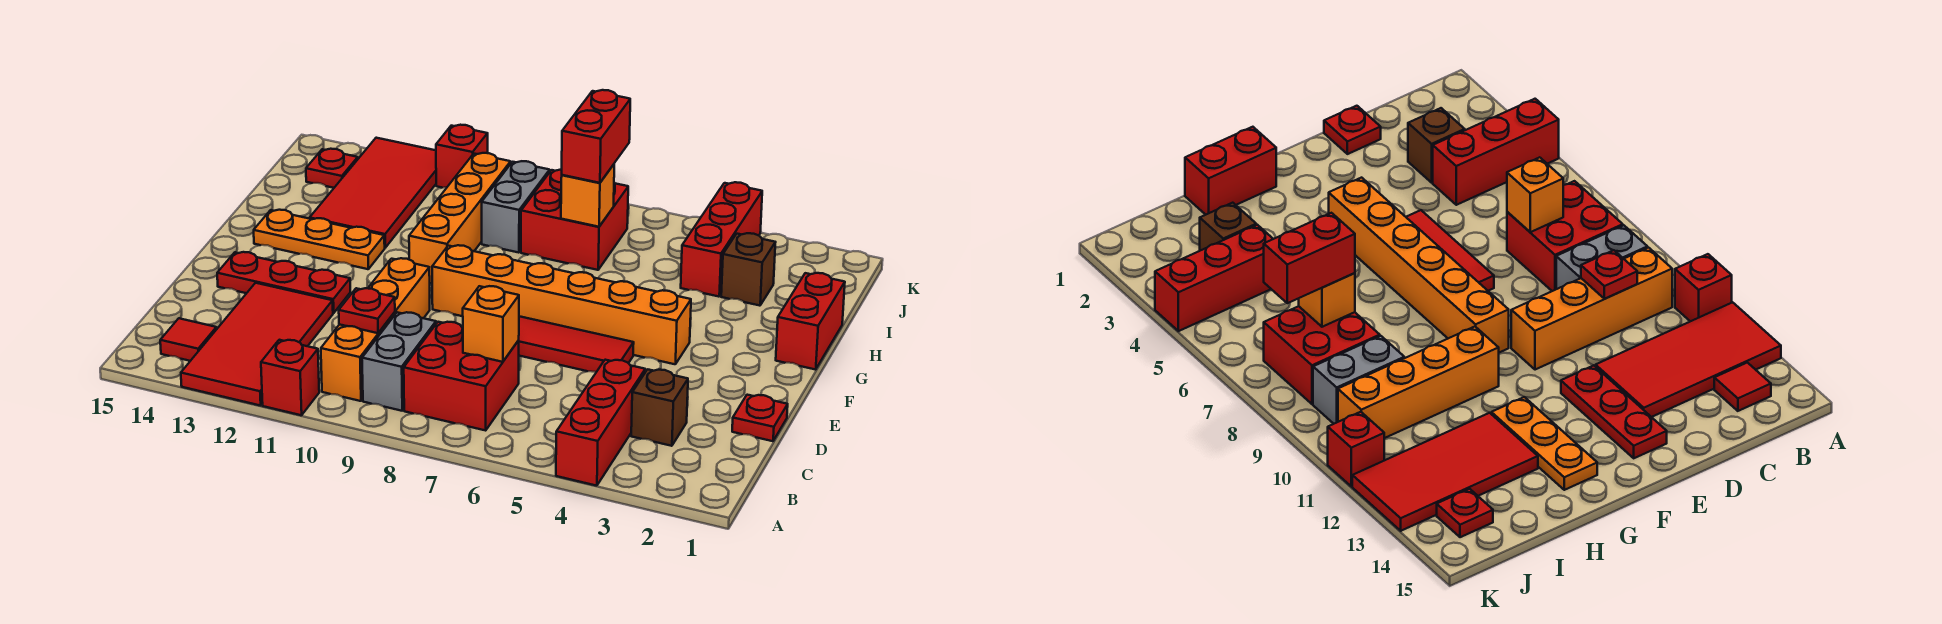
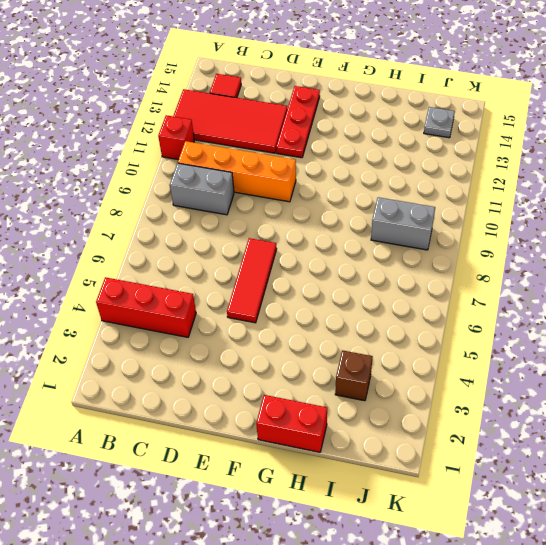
grey 1x1 plate [424,107,455,138] -> red 1x1 plate [306,149,358,188]
none -> red 2x2 brick [404,322,519,430]
none -> brown 1x1 brick [631,369,688,446]
none -> red 1x1 plate [732,395,788,441]

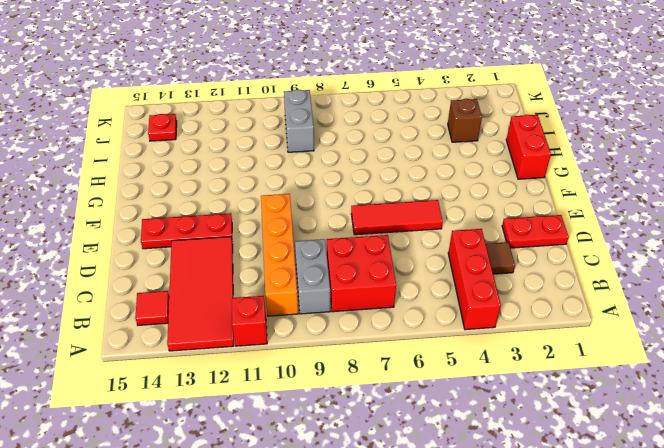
brown 1x1 tile [486,242,515,274] -> brown 1x1 brick [631,369,688,446]
red 1x2 plate [502,215,569,248] -> red 1x1 plate [732,395,788,441]
none -> orange 1x6 brick [432,245,691,364]
none -> orange 1x4 brick [409,153,511,284]
none -> orange 1x3 plate [254,210,385,269]

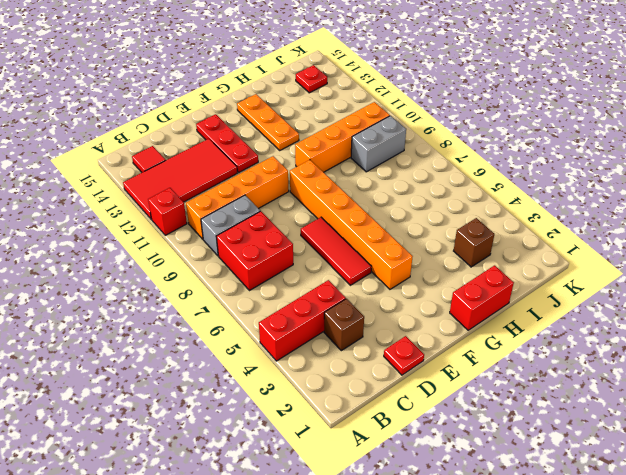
none -> red 2x4 tile [310,138,436,248]
none -> red 1x3 brick [681,182,762,297]
none -> red 2x2 brick [521,169,628,270]

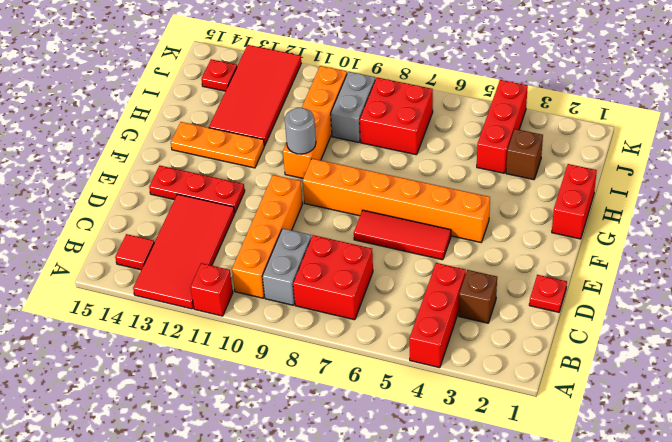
grey 1x1 round brick [285,108,316,154] -> none
none -> red 1x1 brick [436,125,488,188]
none -> orange 1x1 brick [463,286,519,362]
none -> red 1x1 plate [339,288,395,333]

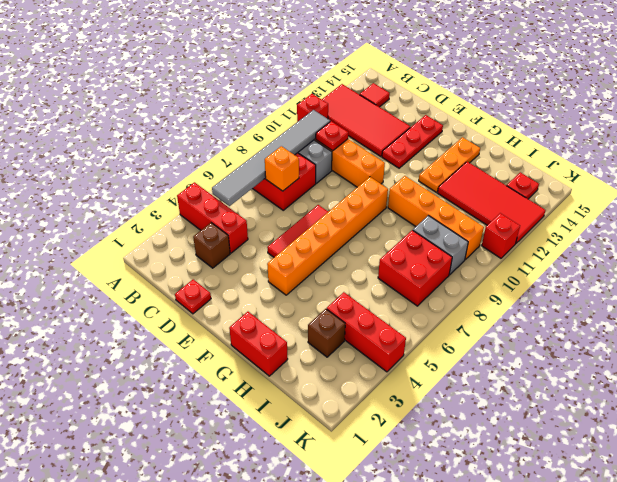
grey 1x6 tile [212,110,330,206] -> none
none -> orange 1x1 brick [561,164,614,227]
none -> red 1x2 brick [562,90,630,183]

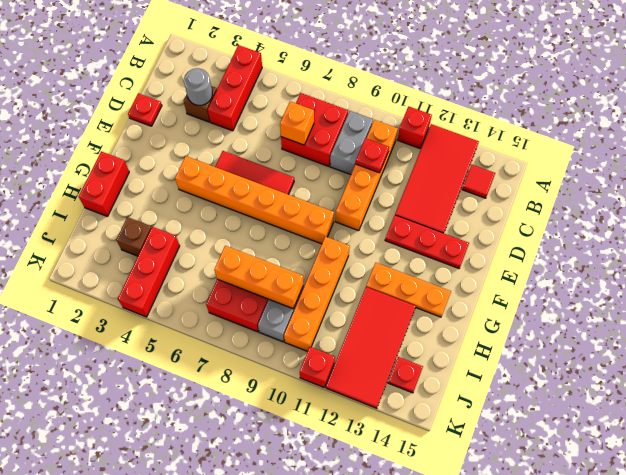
grey 1x1 round brick [184,68,212,105] -> none
orange 1x3 brick [214,246,303,309] -> orange 1x1 brick [561,164,614,227]
none -> red 1x2 brick [562,90,630,183]

